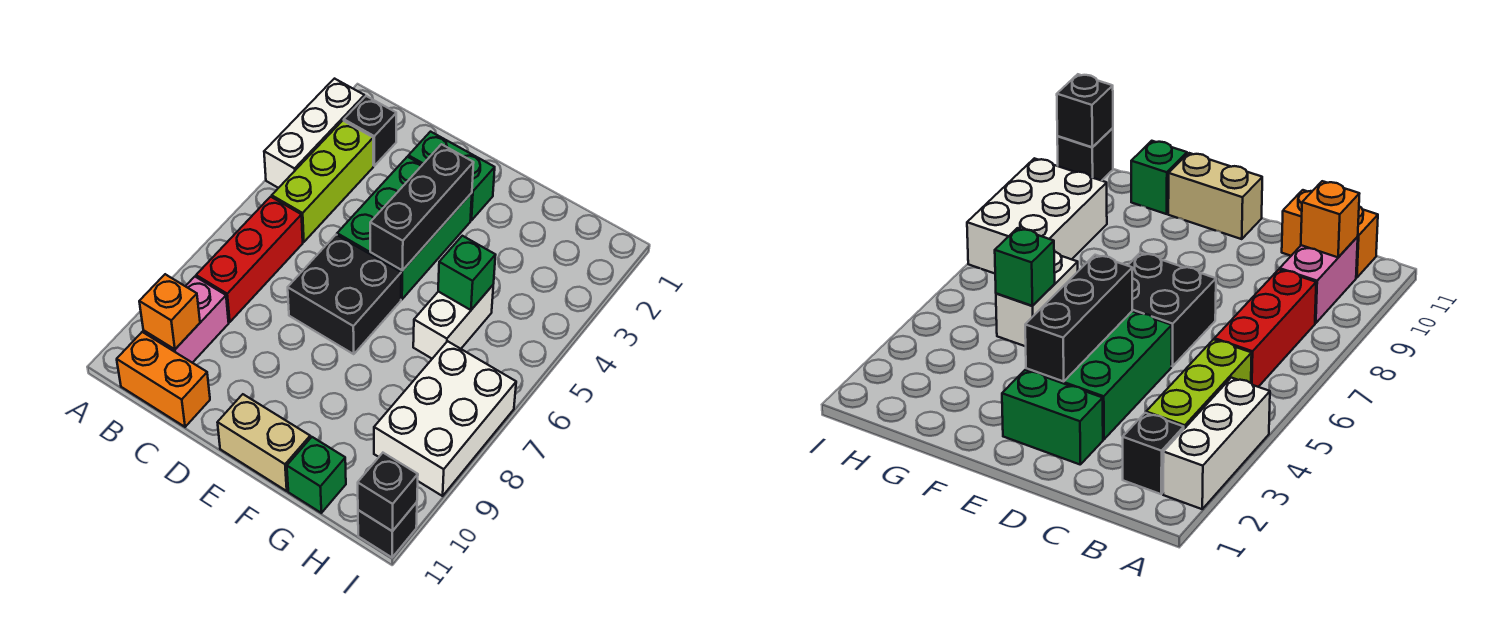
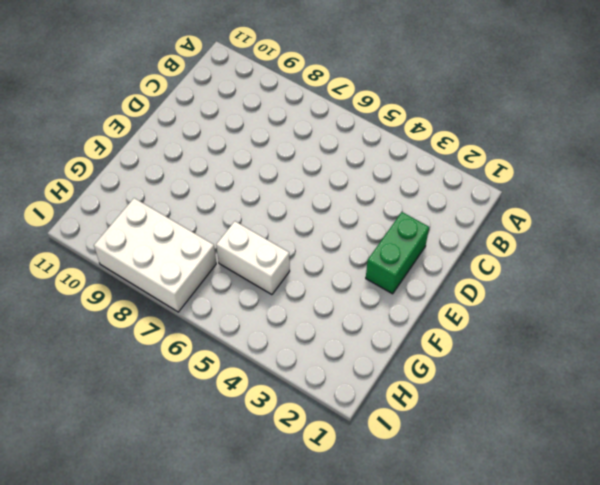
none -> white 1x3 brick [264,79,364,188]
none -> black 1x1 brick [344,96,396,166]
none -> lime 1x3 brick [272,121,373,242]

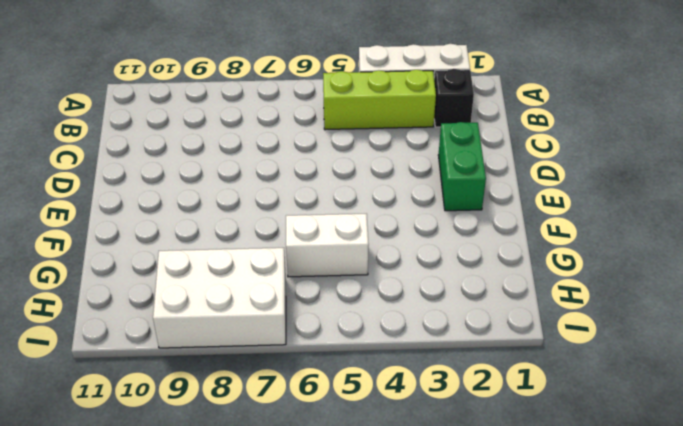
none -> red 1x3 brick [196,197,303,322]
none -> pink 1x2 brick [144,277,229,363]
none -> orange 1x2 brick [117,332,210,427]

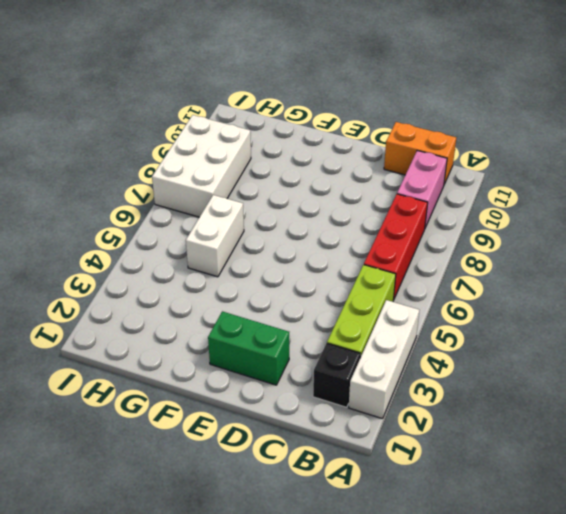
none -> green 2x3 brick [337,157,472,299]
none -> black 2x2 brick [288,235,401,354]
none -> tan 1x2 brick [217,394,310,491]

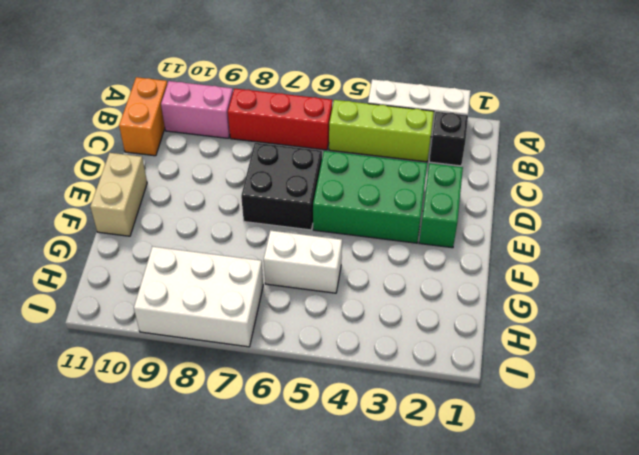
none -> green 1x1 brick [287,437,346,513]
none -> black 1x1 brick [358,502,417,557]
none -> orange 1x1 brick [139,274,200,349]

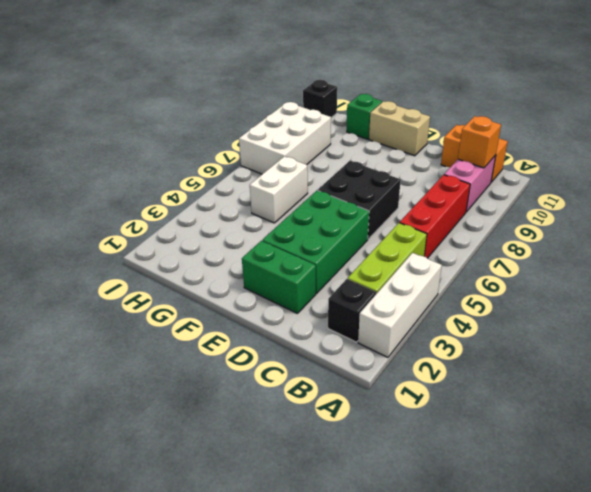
none -> black 1x3 brick [370,144,474,271]
none -> green 1x1 brick [438,236,495,310]
none -> black 1x1 brick [358,453,418,531]

